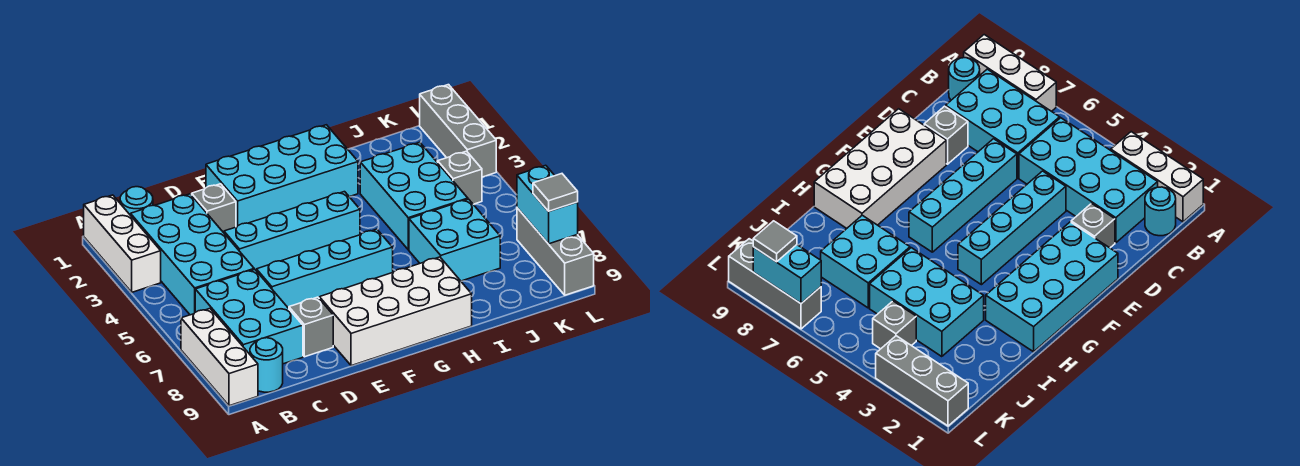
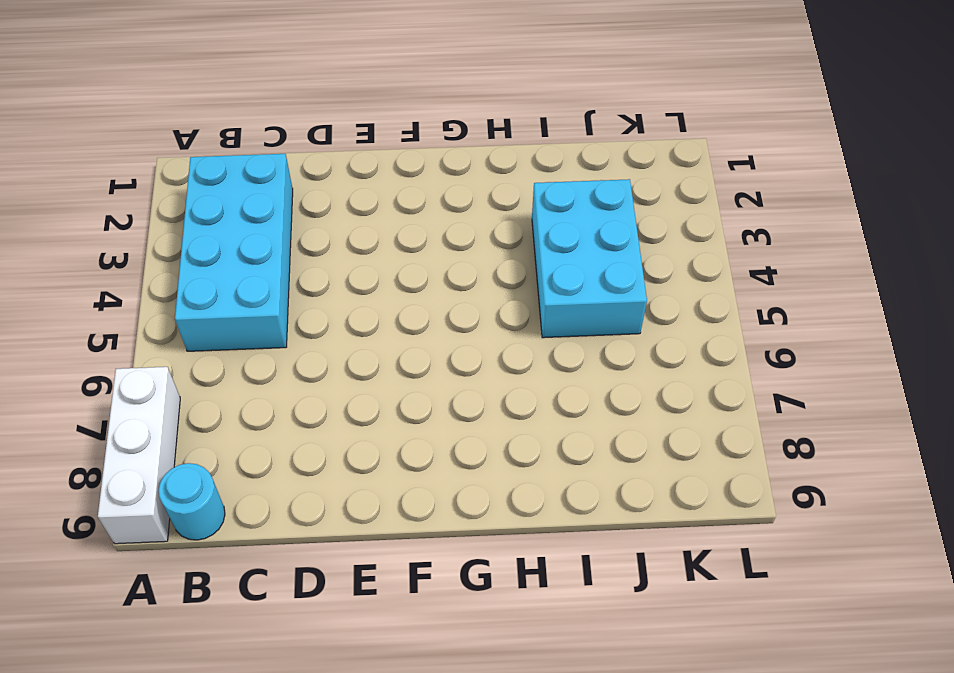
none -> white 1x3 brick [84,195,161,292]
none -> cyan 1x1 round brick [120,187,153,215]
none -> cyan 2x3 brick [195,269,303,364]

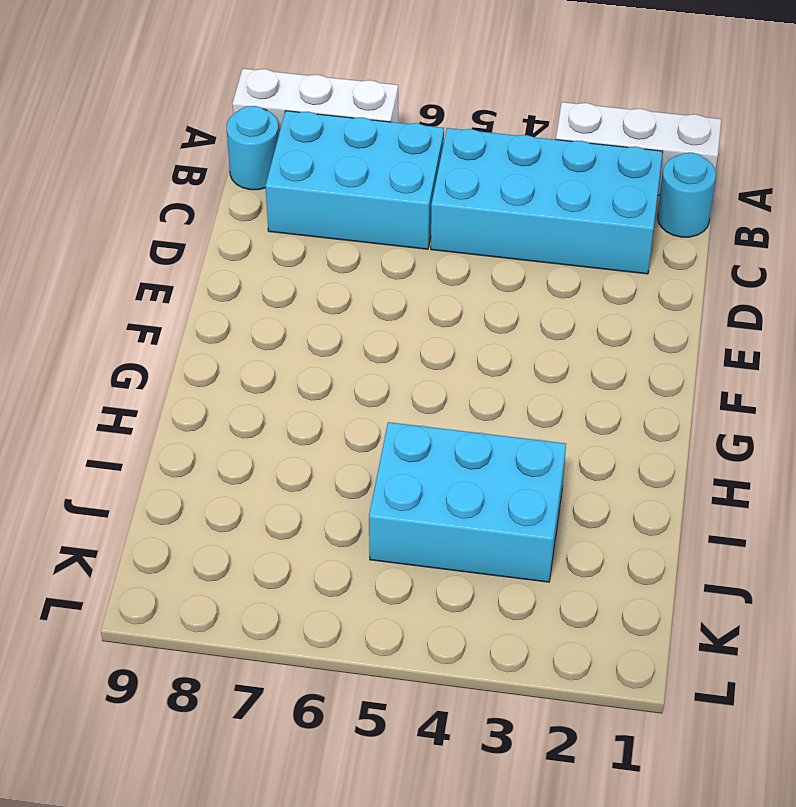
none -> grey 1x1 brick [192,184,236,233]
none -> cyan 1x4 brick [224,192,360,270]
none -> cyan 1x4 brick [256,229,393,308]

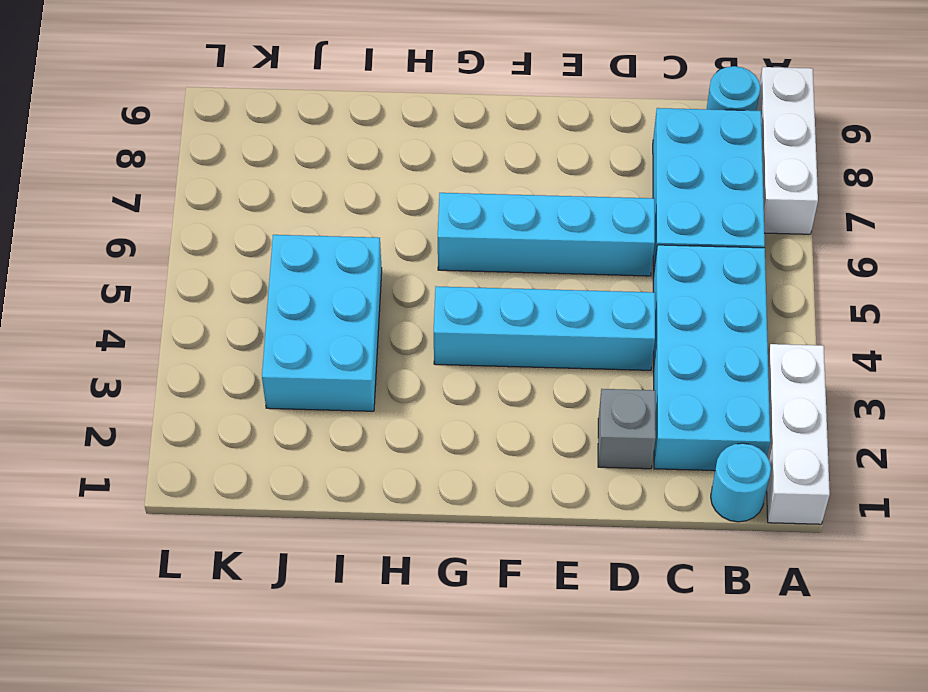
none -> grey 1x1 brick [289,297,333,357]
none -> cyan 2x4 brick [206,125,358,227]
none -> white 2x4 brick [319,257,472,366]

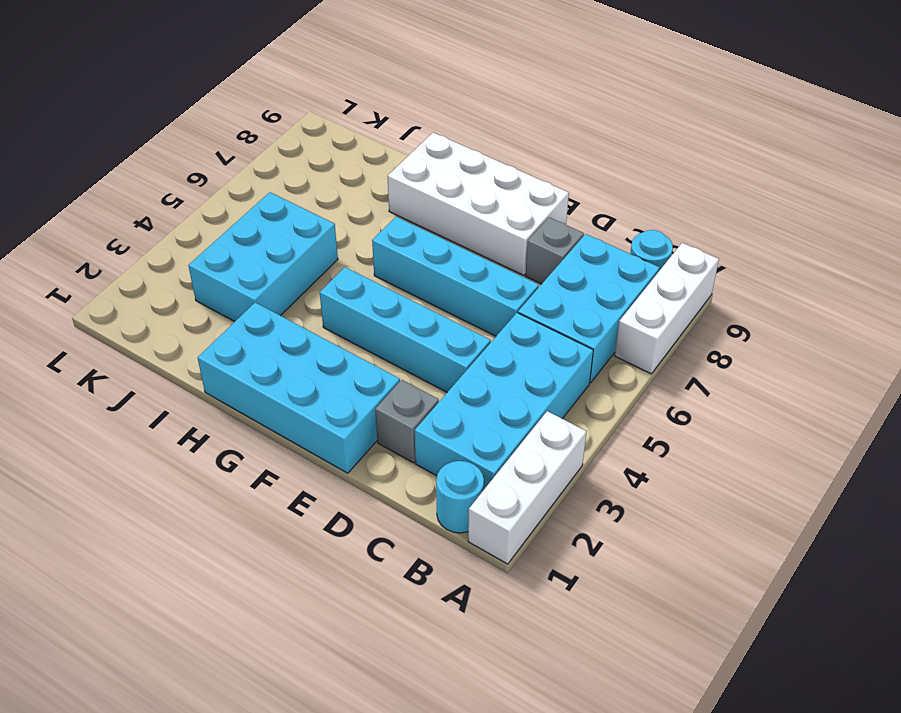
none -> cyan 2x2 brick [409,199,500,281]
none -> grey 1x1 brick [438,151,482,204]
none -> grey 1x3 brick [420,85,496,177]

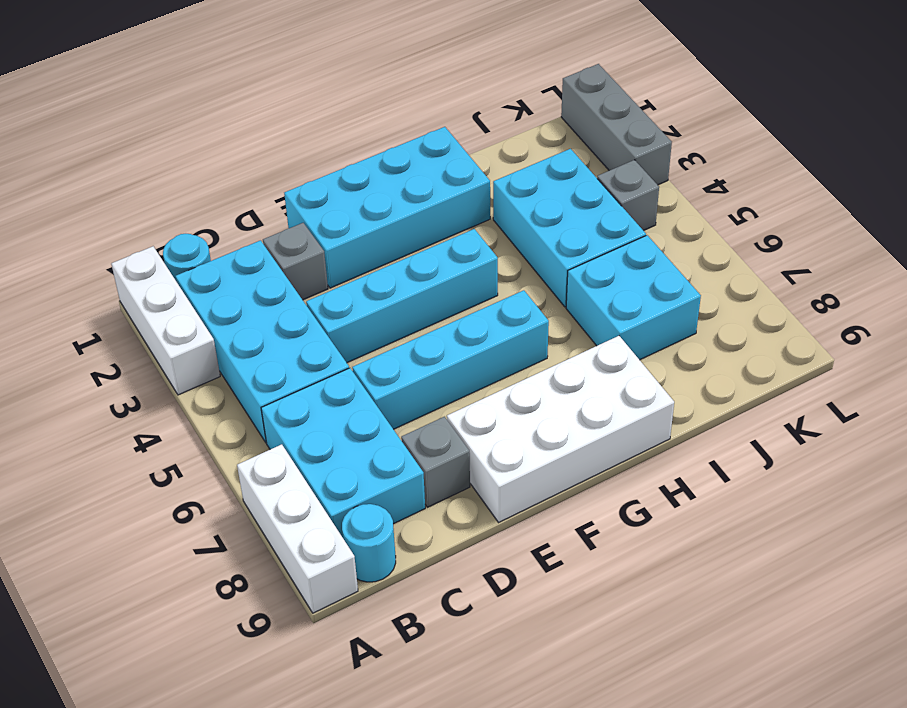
none -> grey 1x3 brick [517,208,594,295]
none -> cyan 1x2 brick [517,165,578,244]
none -> grey 1x1 tile [533,174,578,211]

